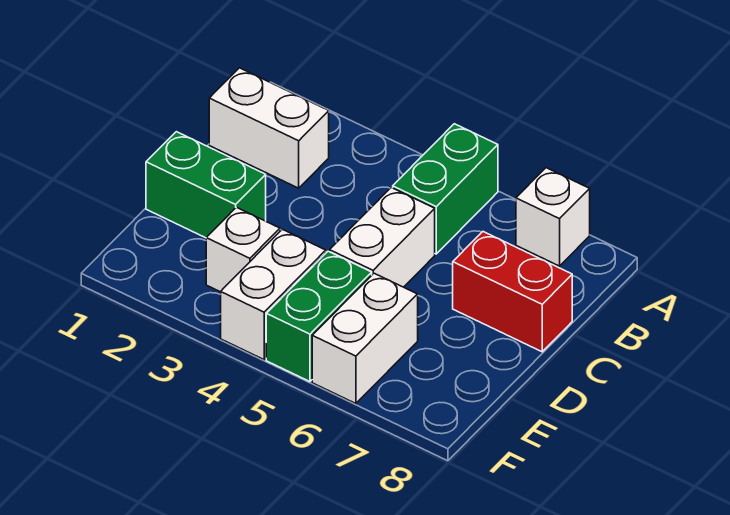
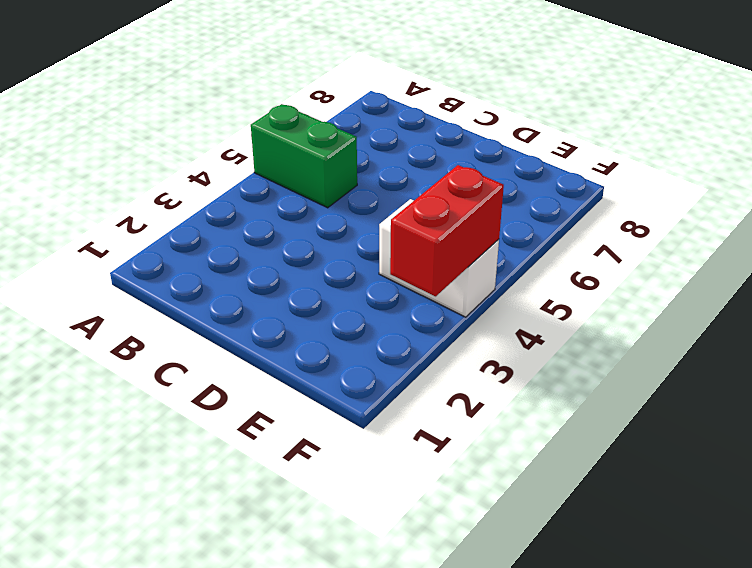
red 1x2 brick [390,165,504,296] -> red 1x2 brick moved to [453,232,572,352]
none -> white 1x1 brick [516,168,590,266]
none -> white 1x2 brick [209,68,329,188]

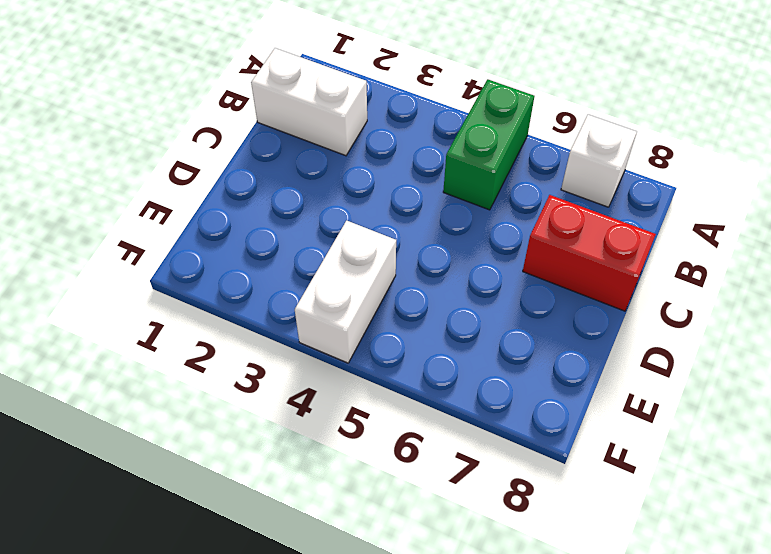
none -> white 1x2 brick [330,188,435,287]
none -> green 1x2 brick [146,132,266,238]

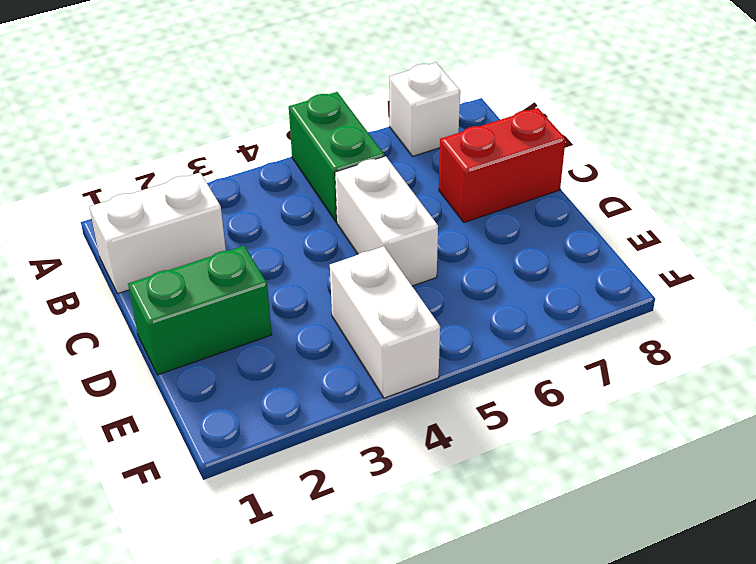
none -> white 1x1 brick [206,207,280,292]
none -> green 1x2 brick [266,251,372,382]

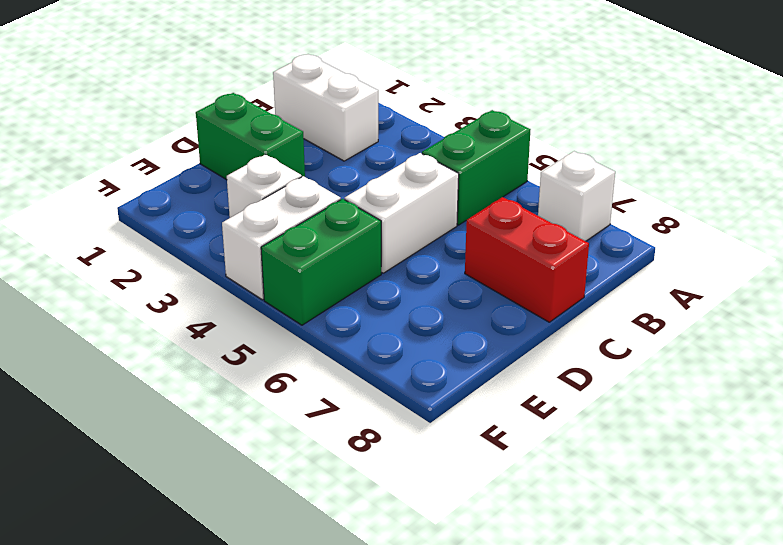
none -> white 1x2 brick [312,273,418,404]

